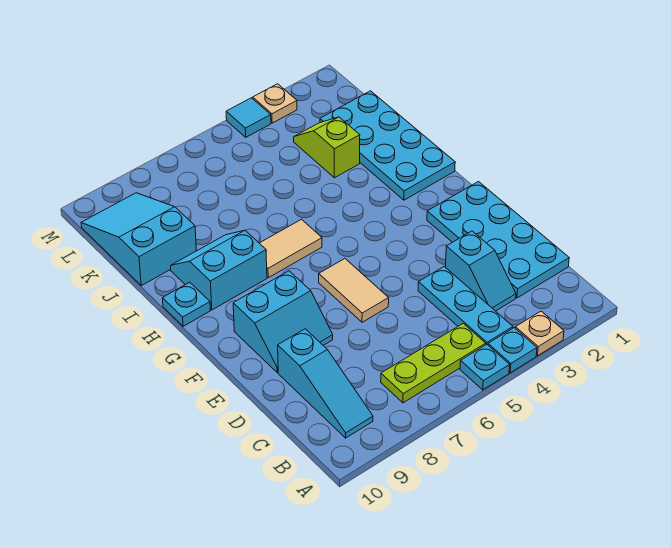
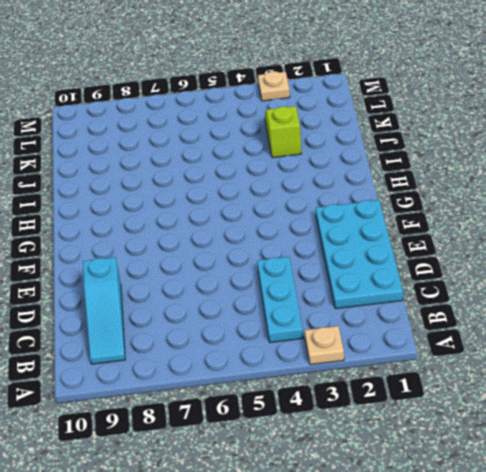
none -> cyan 1x1 plate [488,328,537,373]
none -> cyan 1x1 plate [460,344,510,390]
none -> lime 1x3 plate [381,323,486,403]

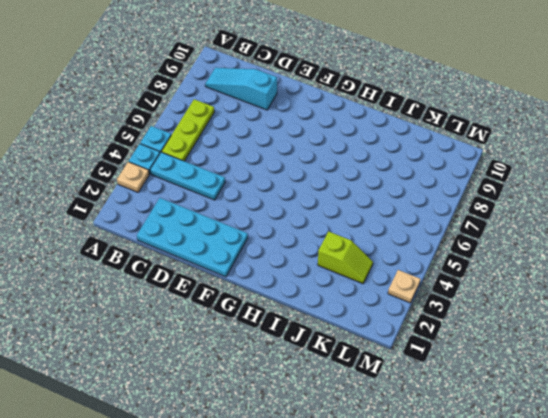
none -> cyan 1x2 slope [446,231,516,311]
none -> tan 1x2 tile [319,259,389,322]
none -> cyan 2x2 slope [233,271,333,372]

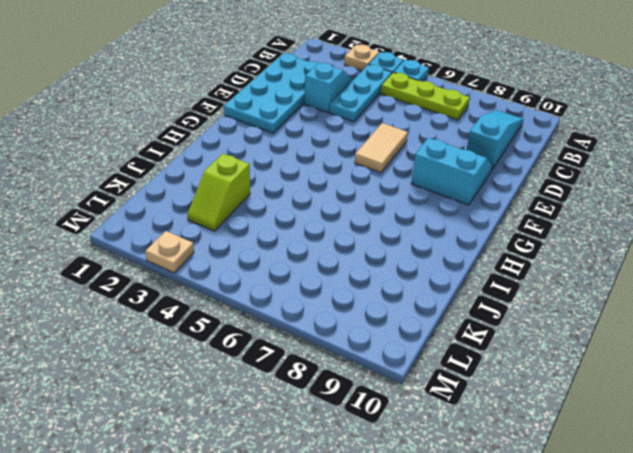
none -> cyan 2x4 plate [320,91,455,200]
none -> tan 1x2 tile [260,219,322,278]
none -> cyan 2x2 slope [171,230,267,310]

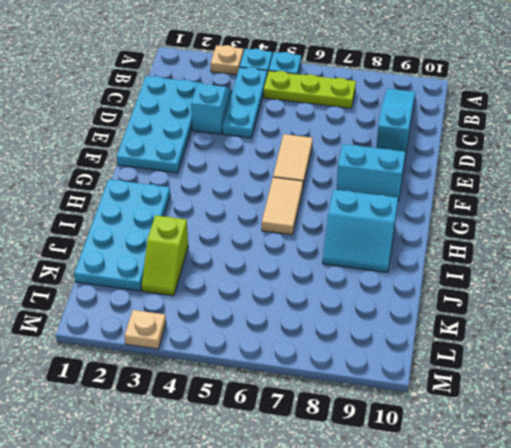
tan 1x2 tile [262,177,303,235] -> tan 1x2 tile turned to [260,219,322,278]
none -> cyan 1x1 plate [163,282,210,326]
none -> cyan 2x3 slope [81,193,196,286]
none -> cyan 1x1 tile [226,98,271,137]

